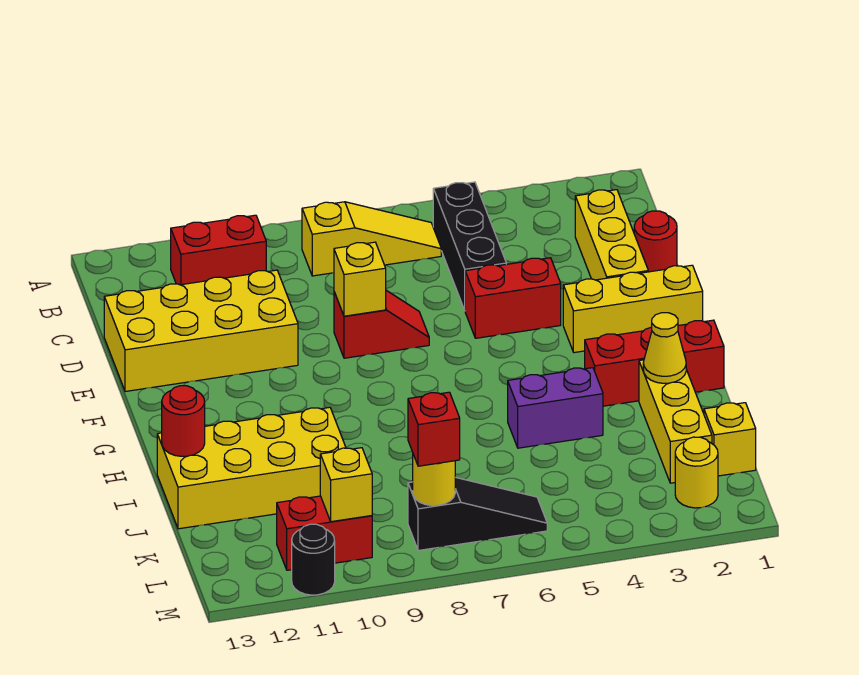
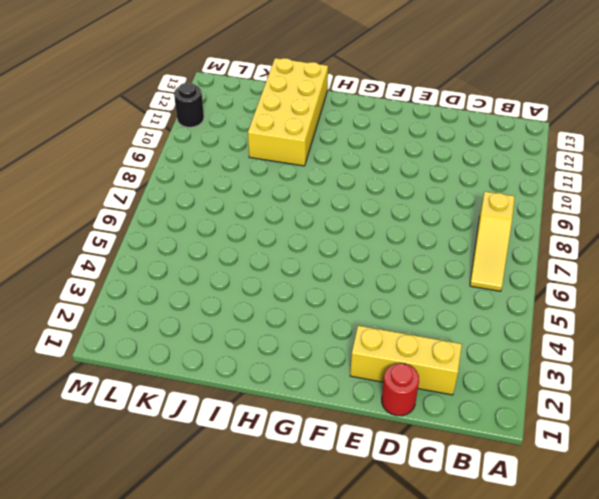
none -> black 1x3 brick [433,182,506,310]
none -> red 1x2 brick [171,215,266,285]
none -> yellow 2x4 brick [104,270,298,392]

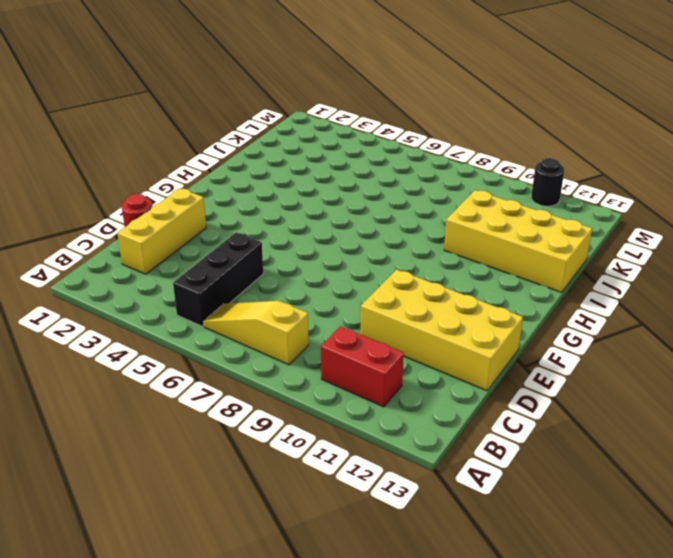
none -> red 1x2 brick [465,258,561,338]
none -> red 1x2 slope [334,290,429,358]
none -> yellow 1x3 brick [563,265,703,353]

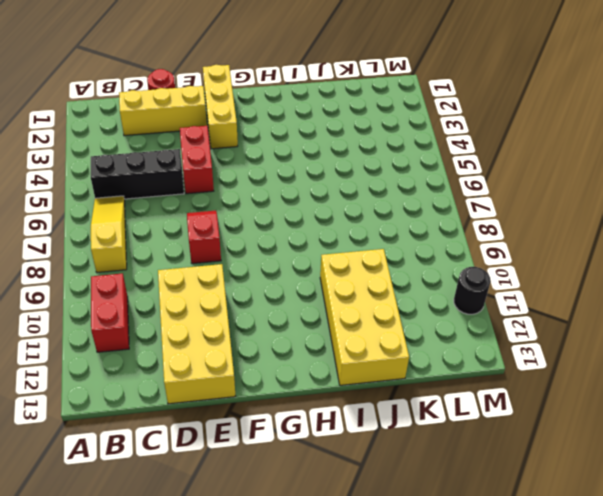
none -> red 1x3 brick [585,320,724,406]
none -> yellow 1x3 brick [639,360,712,483]
none -> purple 1x2 brick [508,368,603,448]

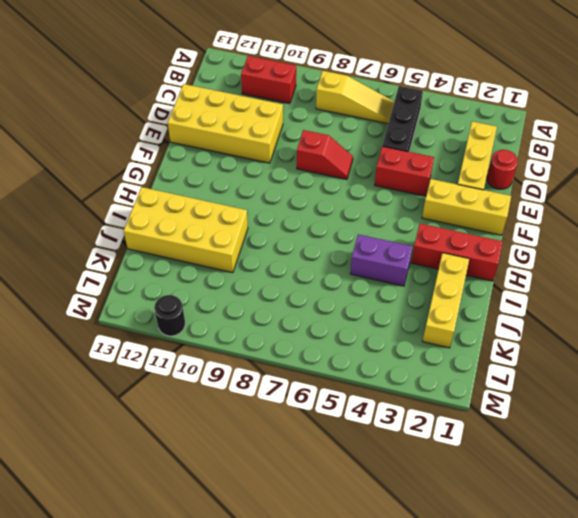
none -> yellow 1x1 brick [704,403,756,476]
none -> yellow 1x1 round brick [675,437,718,508]
none -> black 1x3 slope [408,477,547,551]

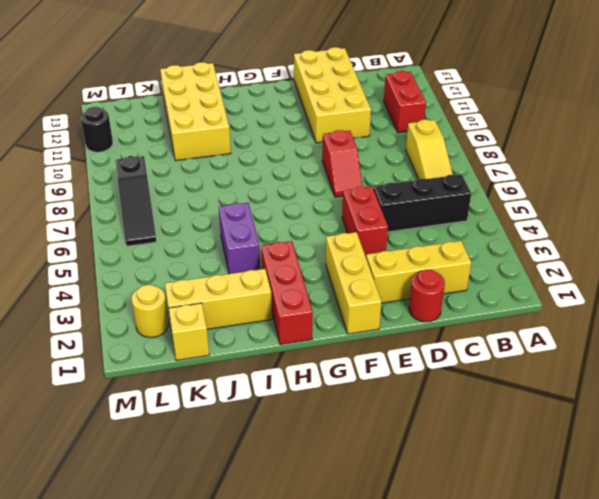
none -> red 1x2 brick [277,496,372,570]
none -> yellow 1x1 brick [334,242,386,316]
none -> yellow 1x1 cone [643,313,686,383]

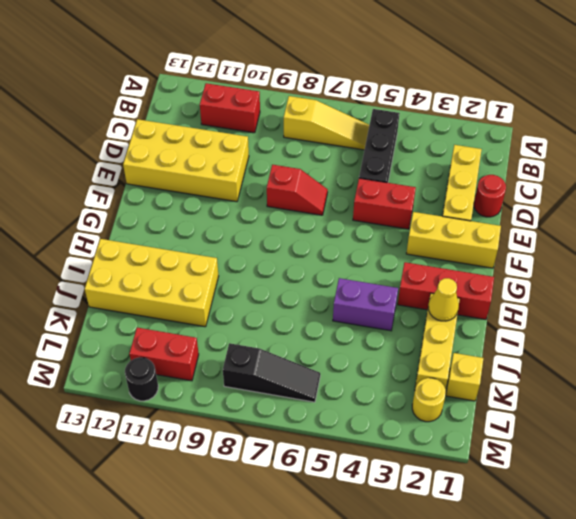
none -> yellow 1x1 brick [334,242,386,316]
none -> red 1x1 round brick [162,386,205,456]
none -> yellow 1x1 round brick [413,454,455,506]

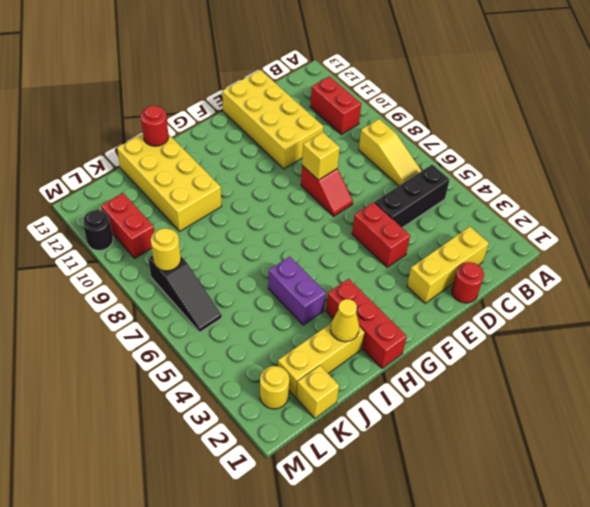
none -> yellow 1x3 brick [563,265,703,353]
none -> yellow 1x1 brick [320,448,372,522]
none -> red 1x1 brick [408,392,460,466]

